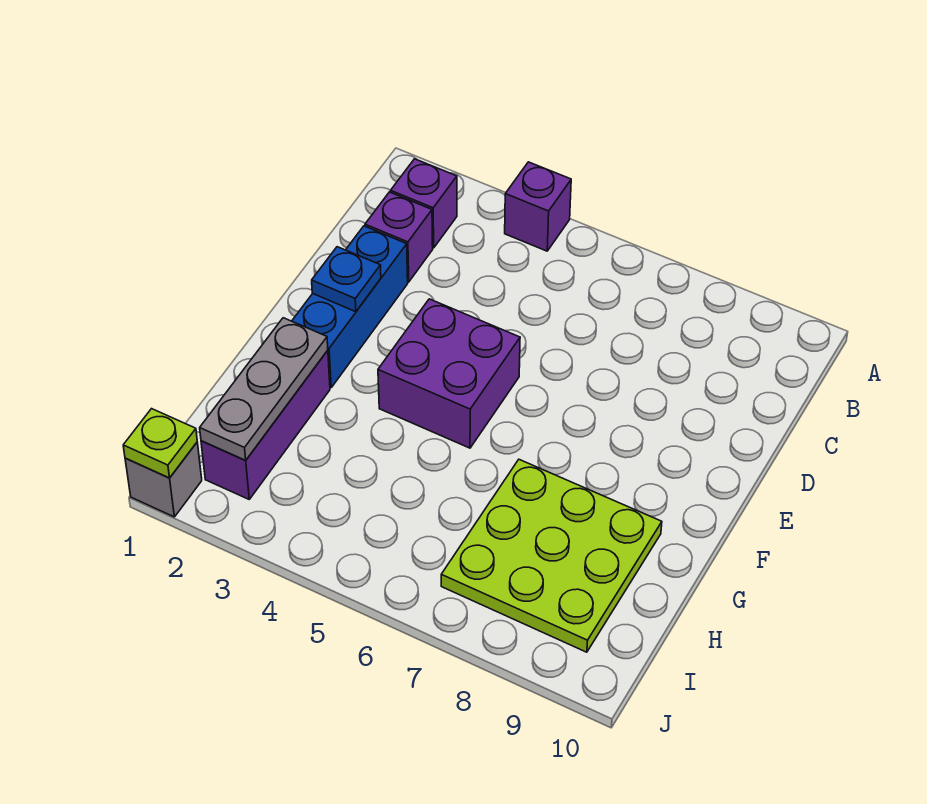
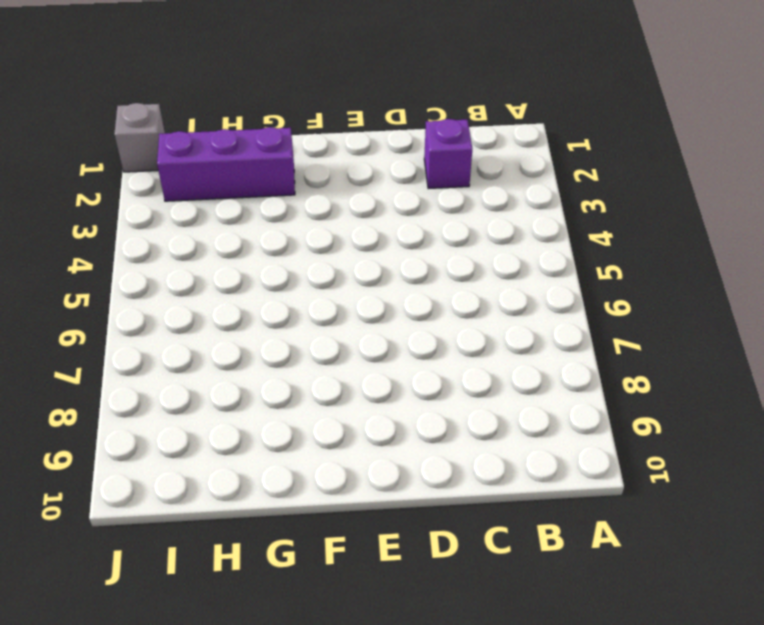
none -> purple 1x1 brick [505,162,571,251]
none -> purple 1x1 brick [391,159,457,248]

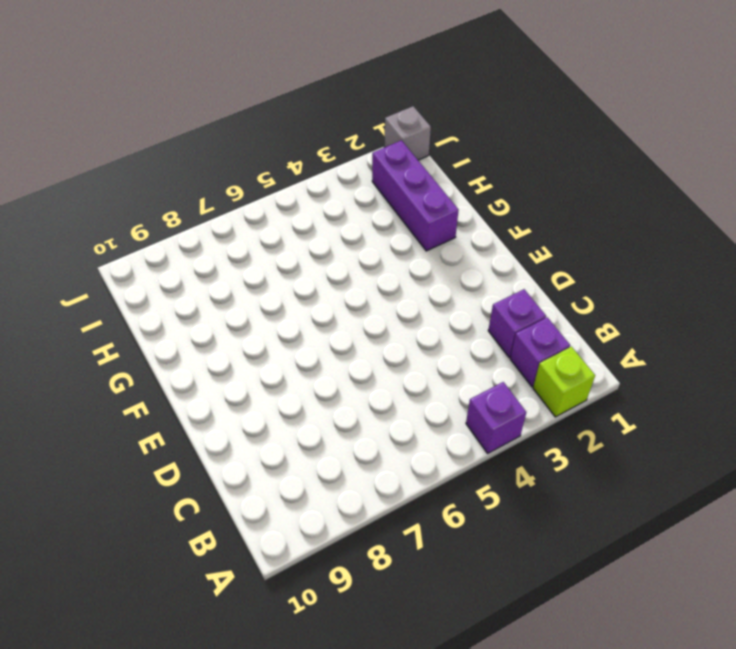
lime 1x1 brick [533,347,595,417] -> none
none -> blue 1x3 brick [292,226,408,388]
none -> purple 2x2 brick [378,299,520,448]

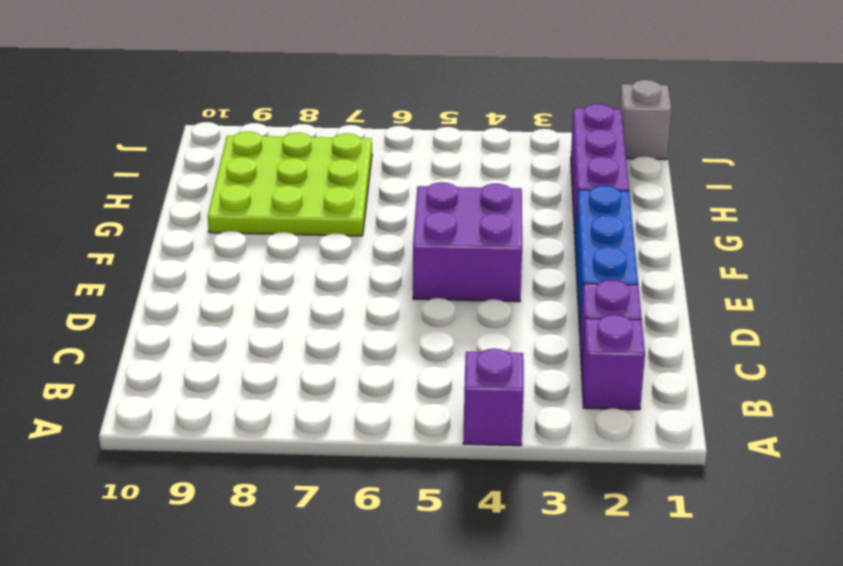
none -> blue 1x1 plate [312,247,381,312]
none -> grey 1x3 plate [200,318,328,460]

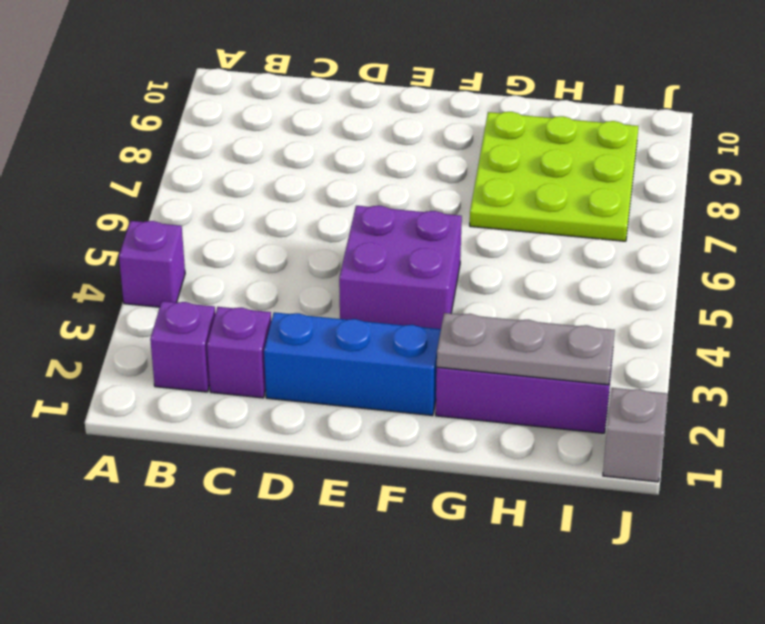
none -> blue 1x1 plate [312,247,381,312]
none -> lime 1x1 plate [123,409,197,478]

